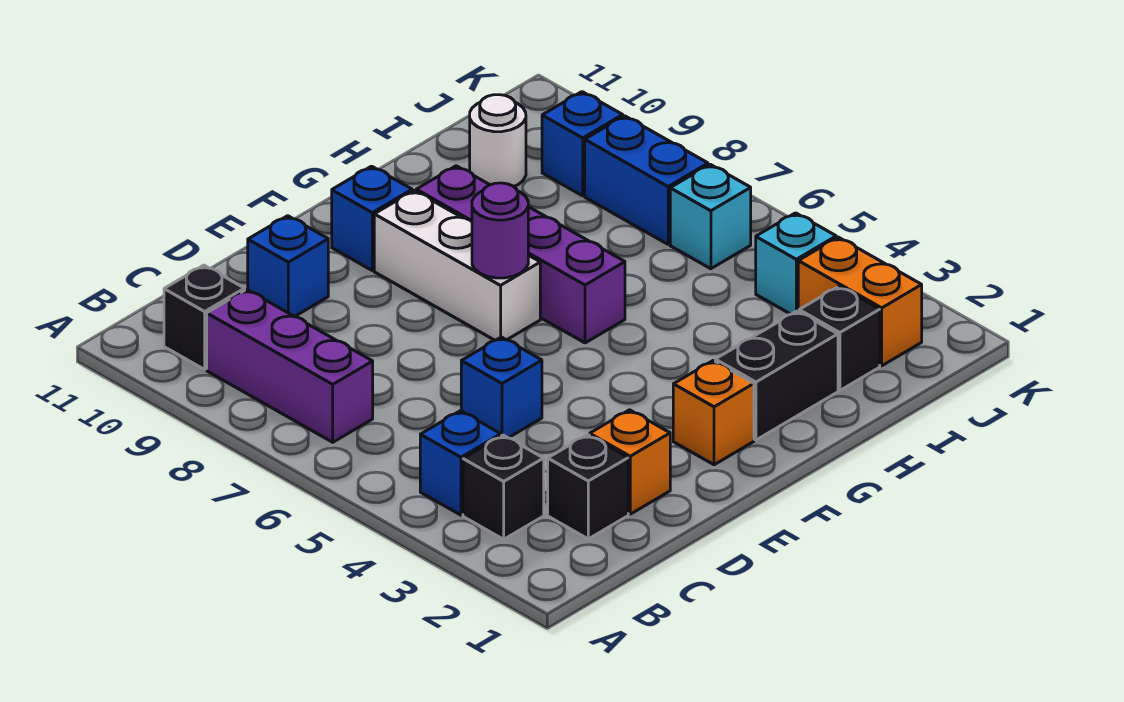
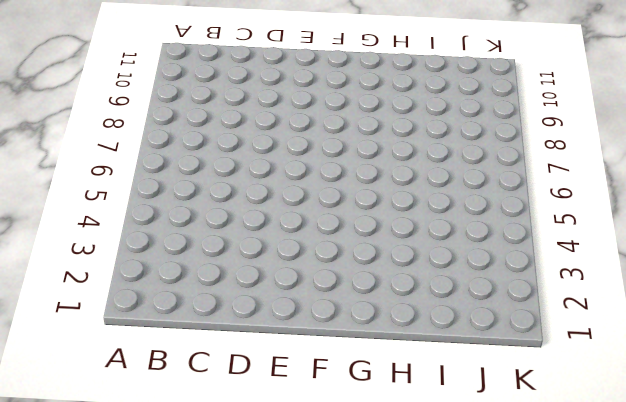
none -> black 1x1 brick [463,435,544,539]
none -> blue 1x1 brick [420,411,501,515]
none -> purple 1x3 brick [207,289,373,442]

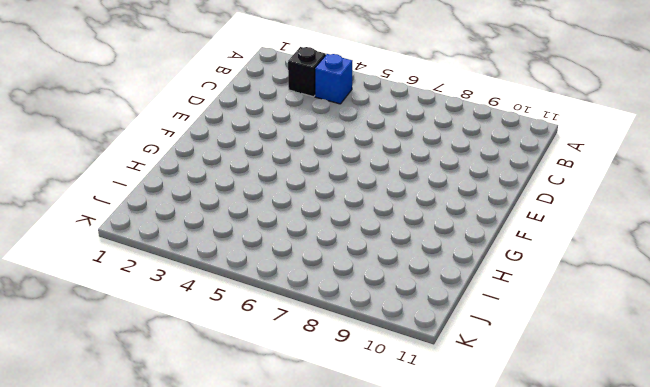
none -> purple 1x3 brick [207,289,373,442]
none -> black 1x1 brick [164,265,245,369]
none -> black 1x1 brick [548,435,628,539]

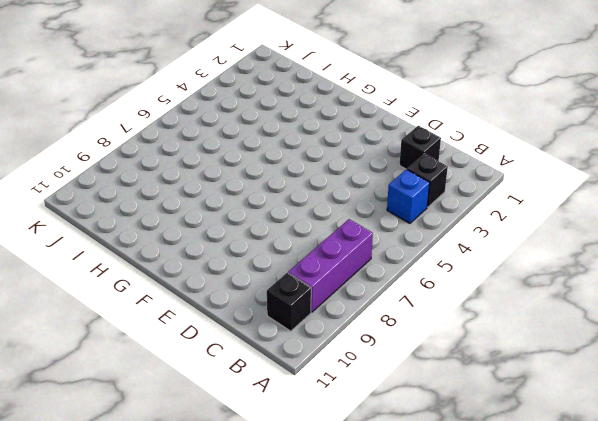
none -> orange 1x1 brick [590,410,670,514]
none -> blue 1x1 brick [461,337,542,438]
none -> blue 1x1 brick [248,216,328,317]

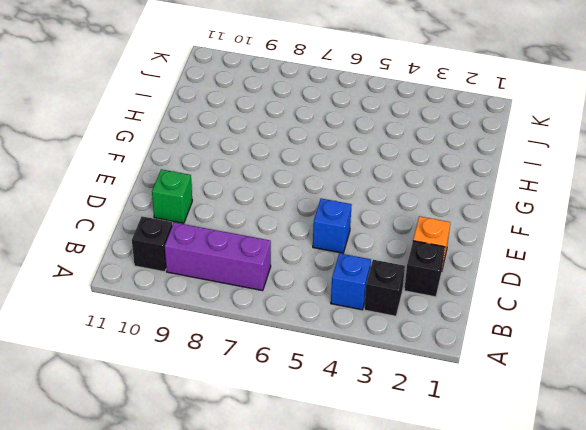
green 1x1 brick [152,169,192,223] -> blue 1x1 brick [248,216,328,317]
none -> orange 1x1 brick [673,360,754,465]
none -> white 1x3 brick [374,191,540,340]
none -> blue 1x1 brick [332,166,412,270]

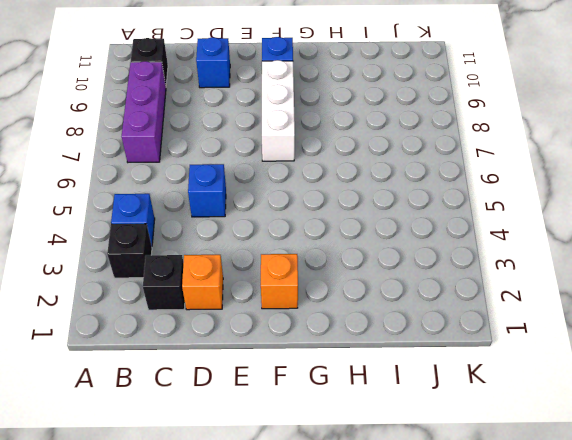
none -> black 1x2 brick [715,311,838,440]
none -> purple 1x4 brick [416,166,625,343]
none -> black 1x1 brick [799,286,880,391]

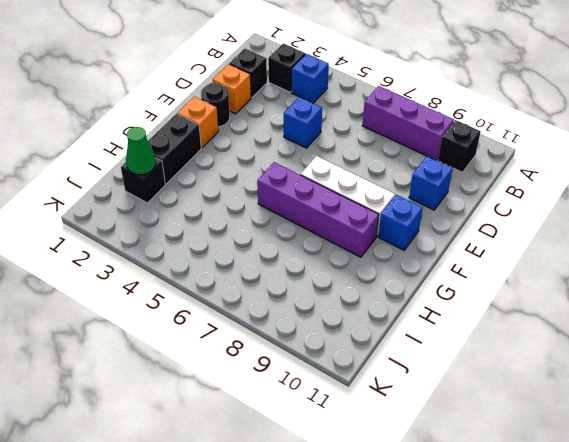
black 1x1 round brick [201,83,230,127] -> none
green 1x1 cone [126,127,156,175] -> none
none -> white 1x1 round brick [470,95,526,187]
none -> orange 1x2 brick [798,237,922,366]
none -> cyan 1x1 brick [756,213,836,314]

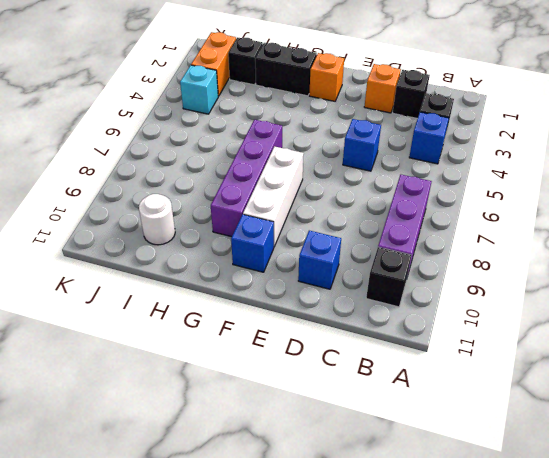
none -> cyan 1x1 brick [670,164,751,269]
none -> blue 1x2 brick [585,116,708,244]
none -> blue 1x1 brick [542,92,623,196]

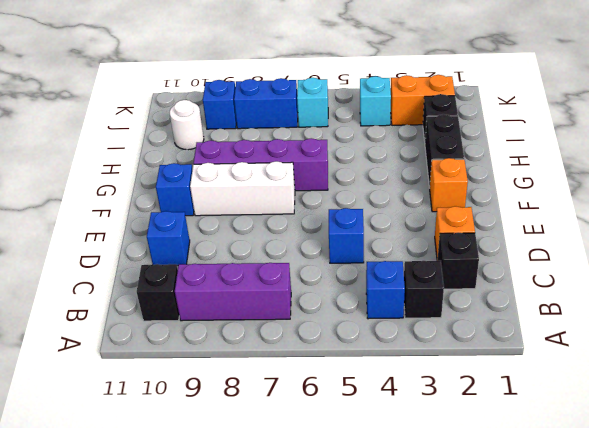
none -> purple 1x1 round brick [472,183,528,278]

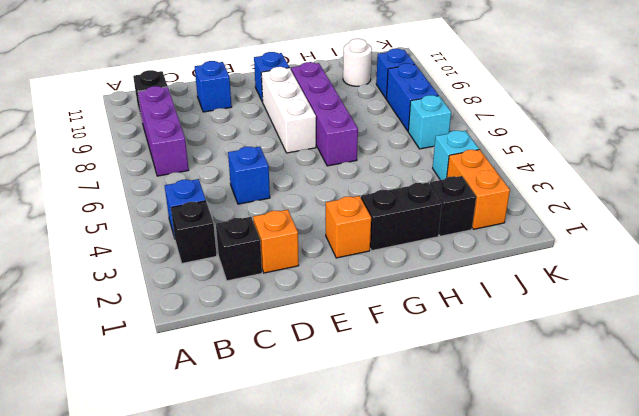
none -> purple 1x1 round brick [472,183,528,278]

